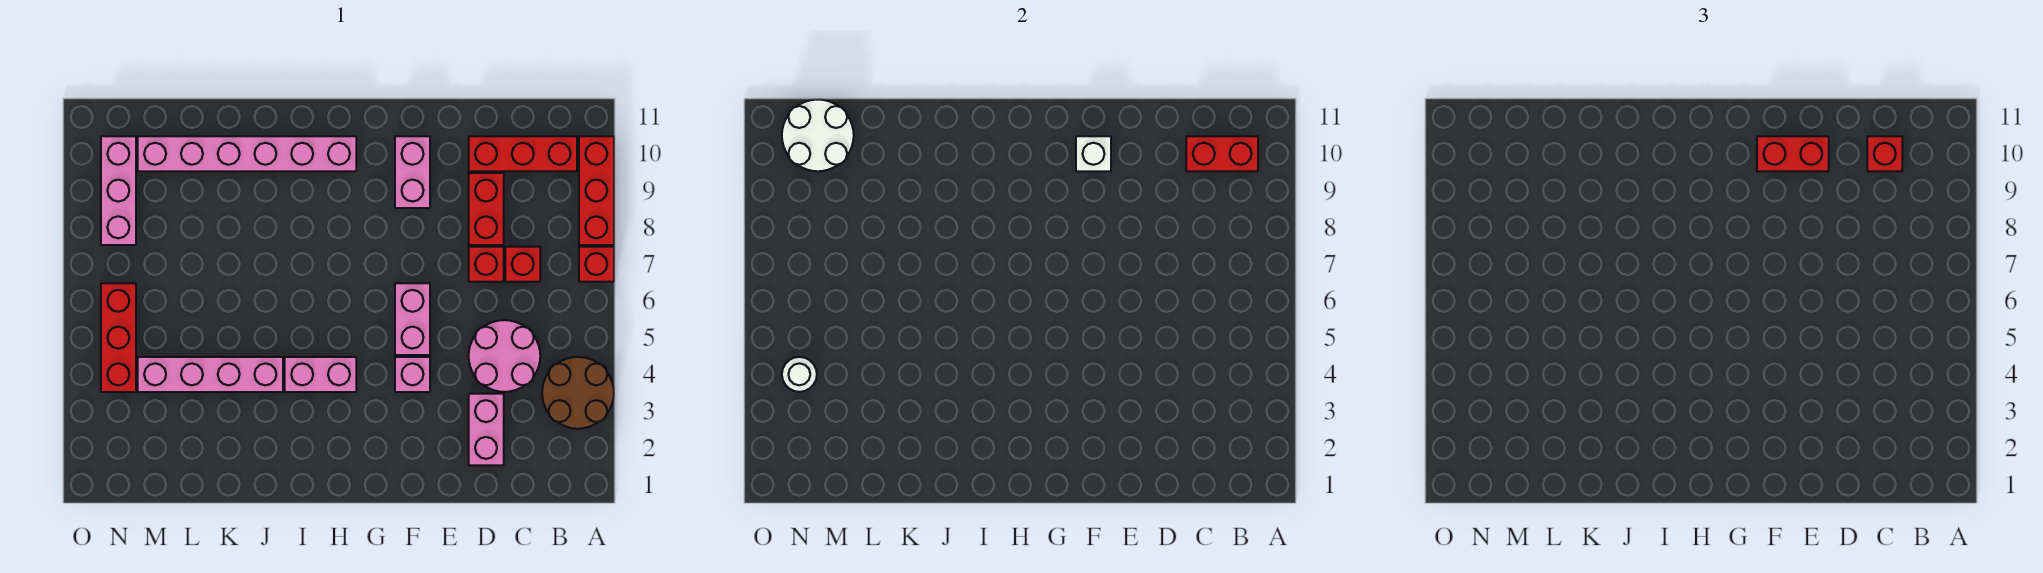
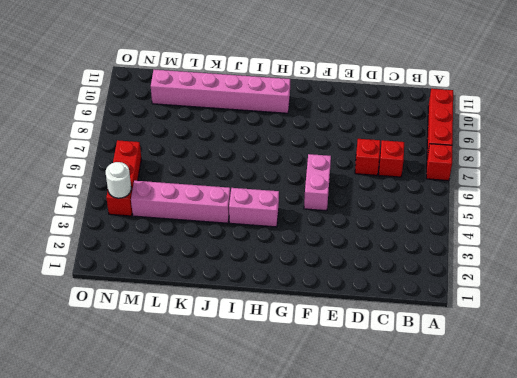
none -> brown 2x2 round brick [542,357,614,429]
none -> red 1x3 brick [469,136,577,171]
none -> pink 2x2 round brick [469,320,540,392]

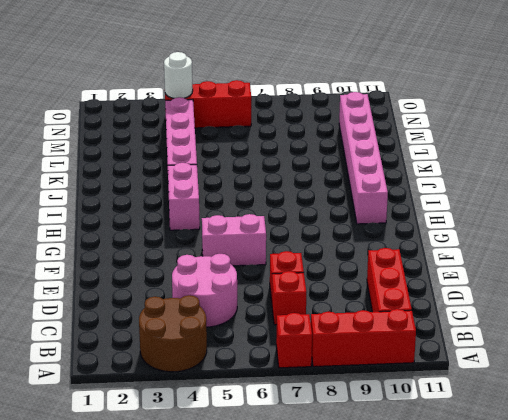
none -> pink 1x2 brick [469,394,504,465]
none -> red 1x2 brick [469,173,504,245]
none -> pink 1x1 brick [395,357,430,392]

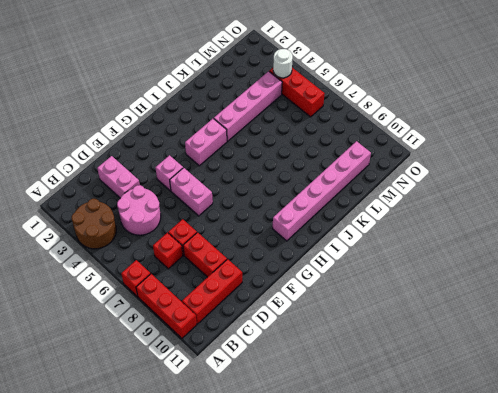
none -> pink 1x2 brick [395,136,430,208]
none -> pink 1x3 brick [101,136,136,245]
none -> red 1x2 brick [1186,136,1258,171]

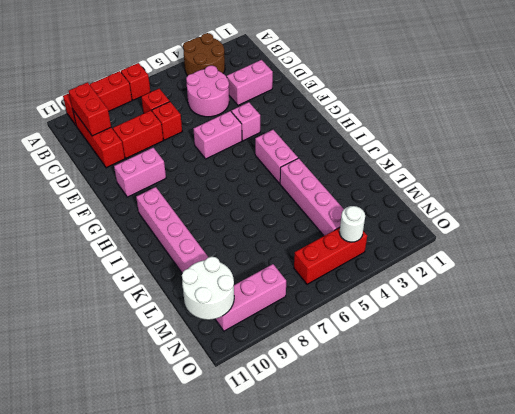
none -> white 1x1 brick [1076,136,1111,171]
none -> red 1x1 brick [1867,136,1902,171]
none -> red 1x2 brick [1757,136,1829,171]

